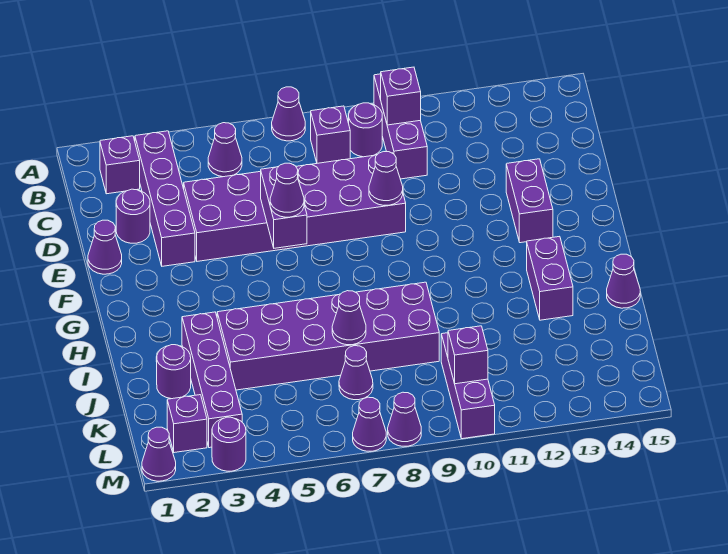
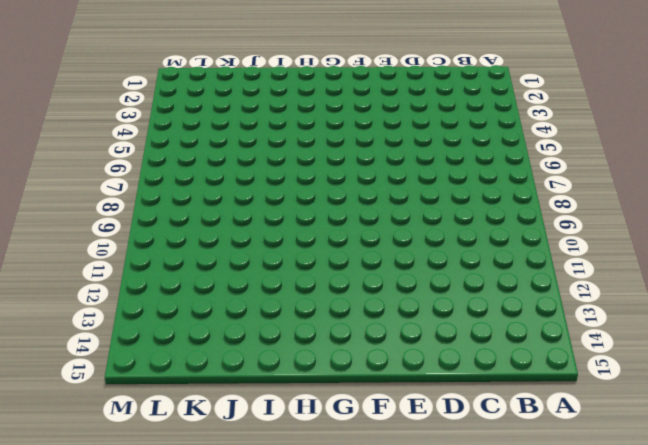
none -> purple 1x1 cone [272,87,305,141]
none -> purple 1x3 brick [374,74,427,179]
none -> purple 1x1 brick [100,136,140,194]

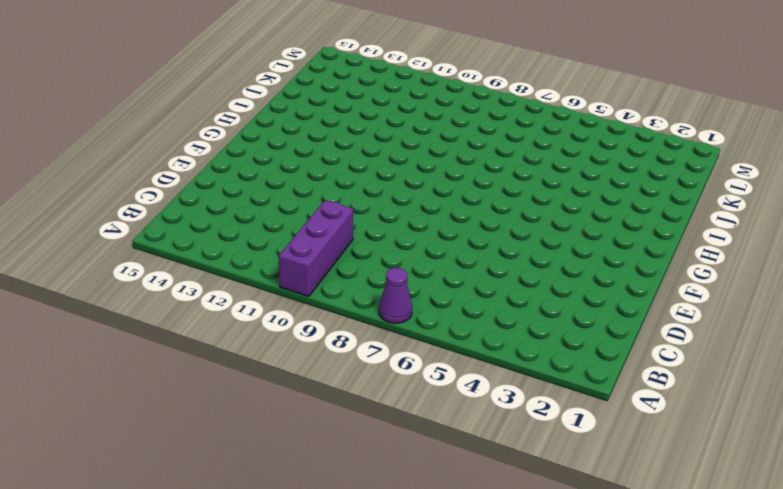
none -> purple 1x1 brick [100,136,140,194]
none -> purple 1x4 brick [135,131,195,266]
none -> purple 1x1 cone [208,123,242,177]

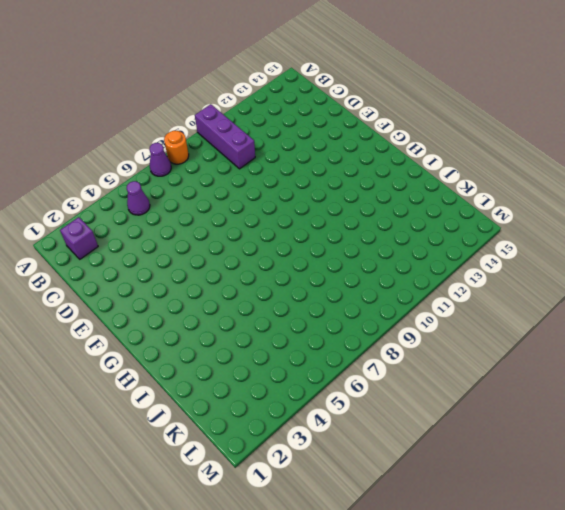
orange 1x1 round brick [164,131,189,164] -> none
none -> purple 1x4 brick [135,131,195,266]
none -> purple 1x1 brick [311,106,350,163]
none -> purple 1x1 round brick [348,103,382,157]

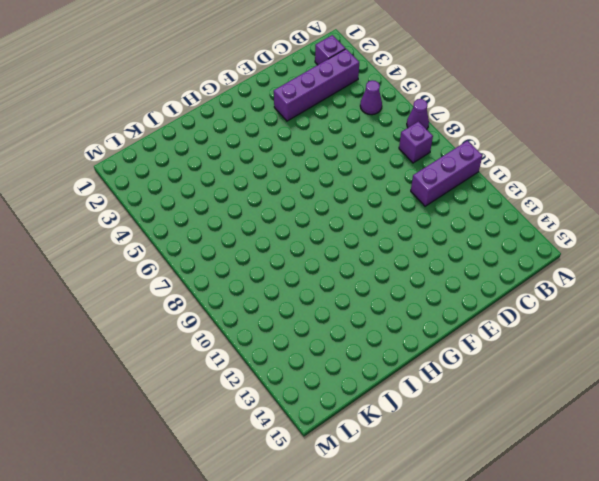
none -> purple 1x1 round brick [348,103,382,157]
none -> purple 1x1 round brick [116,189,150,243]
none -> purple 2x6 brick [184,155,406,261]

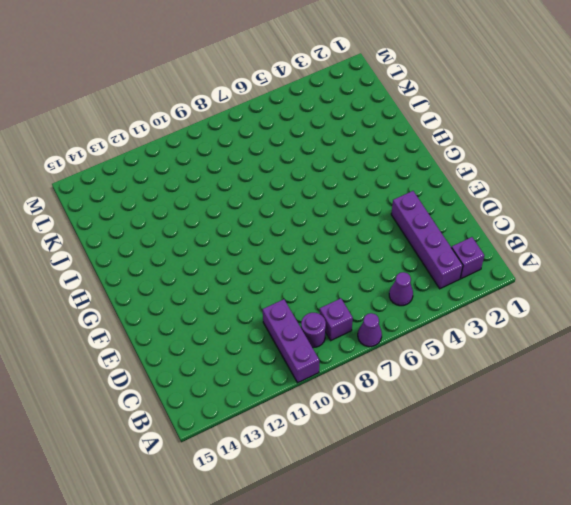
none -> purple 1x1 round brick [116,189,150,243]
none -> purple 2x6 brick [184,155,406,261]
none -> purple 1x1 cone [88,220,122,274]

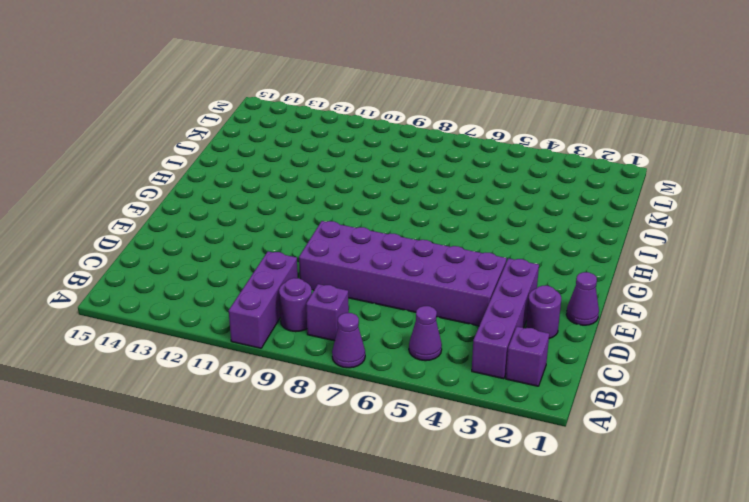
none -> purple 1x2 brick [506,159,553,243]
none -> purple 1x2 brick [527,236,573,320]
none -> purple 1x4 brick [182,312,242,448]

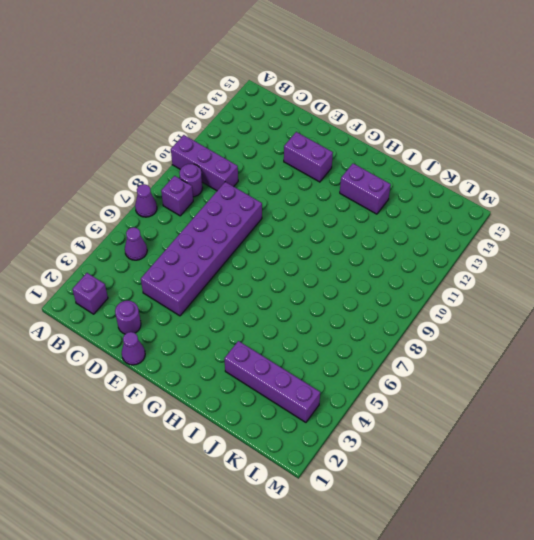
none -> purple 1x4 brick [135,131,195,266]
none -> purple 2x6 brick [217,282,439,390]
none -> purple 1x1 cone [607,254,640,308]

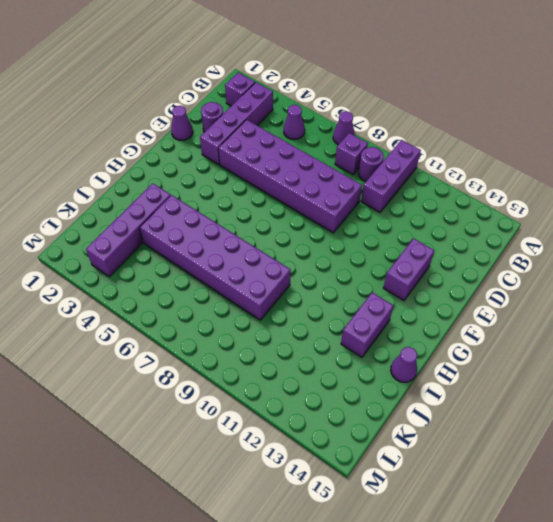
none -> purple 1x1 round brick [157,345,191,399]
none -> purple 1x1 cone [339,346,373,400]
none -> purple 1x3 brick [441,333,495,439]

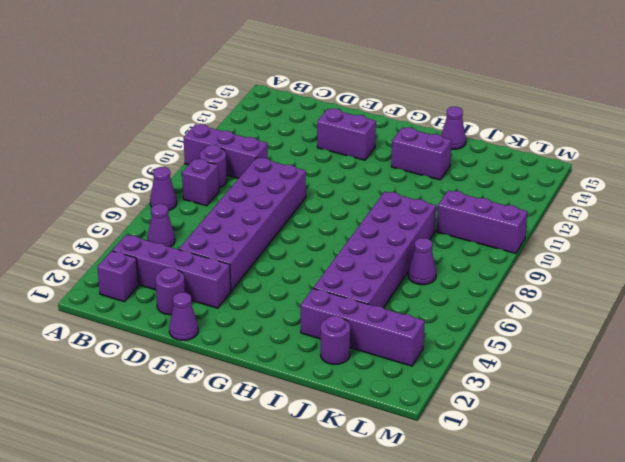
none -> purple 1x1 brick [167,395,207,453]
none -> purple 1x1 cone [142,427,176,481]
none -> purple 1x1 round brick [212,417,246,471]

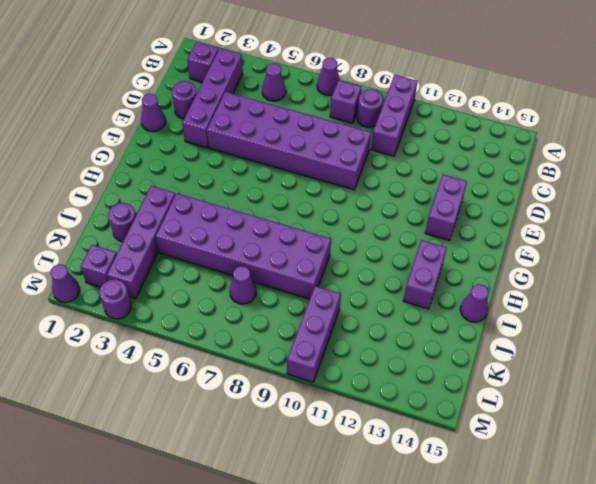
none -> purple 1x1 cone [353,397,386,451]
none -> purple 1x1 cone [388,392,421,446]
none -> purple 1x1 brick [381,67,421,125]

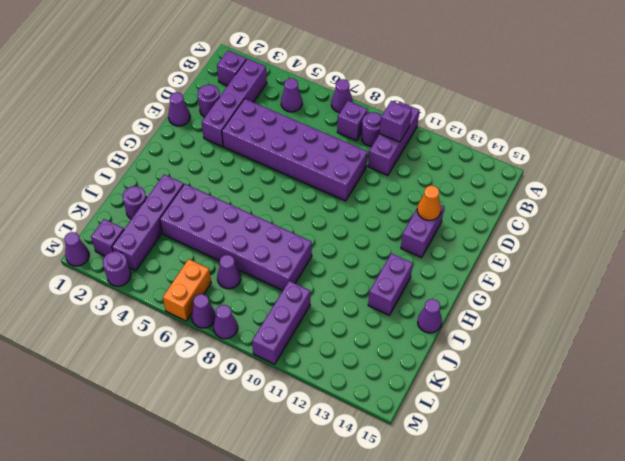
orange 1x1 cone [417,185,441,220] -> none
orange 1x2 brick [163,259,211,321] -> none
none -> purple 1x2 brick [261,166,307,248]
none -> purple 1x1 cone [369,152,403,205]
none -> purple 1x1 cone [332,291,366,345]

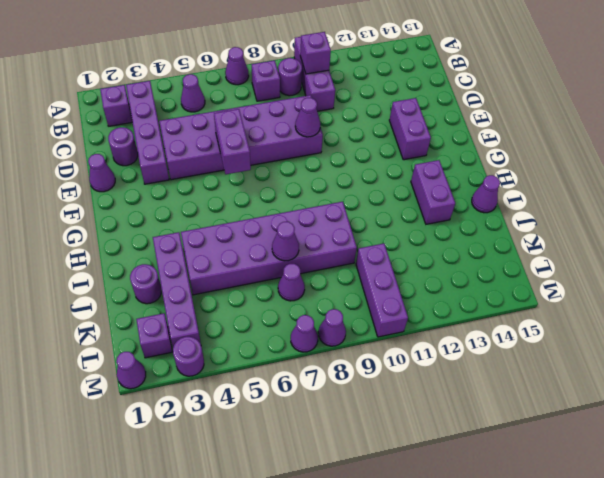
none -> purple 1x1 brick [448,326,488,384]
none -> purple 1x1 cone [270,163,304,217]

